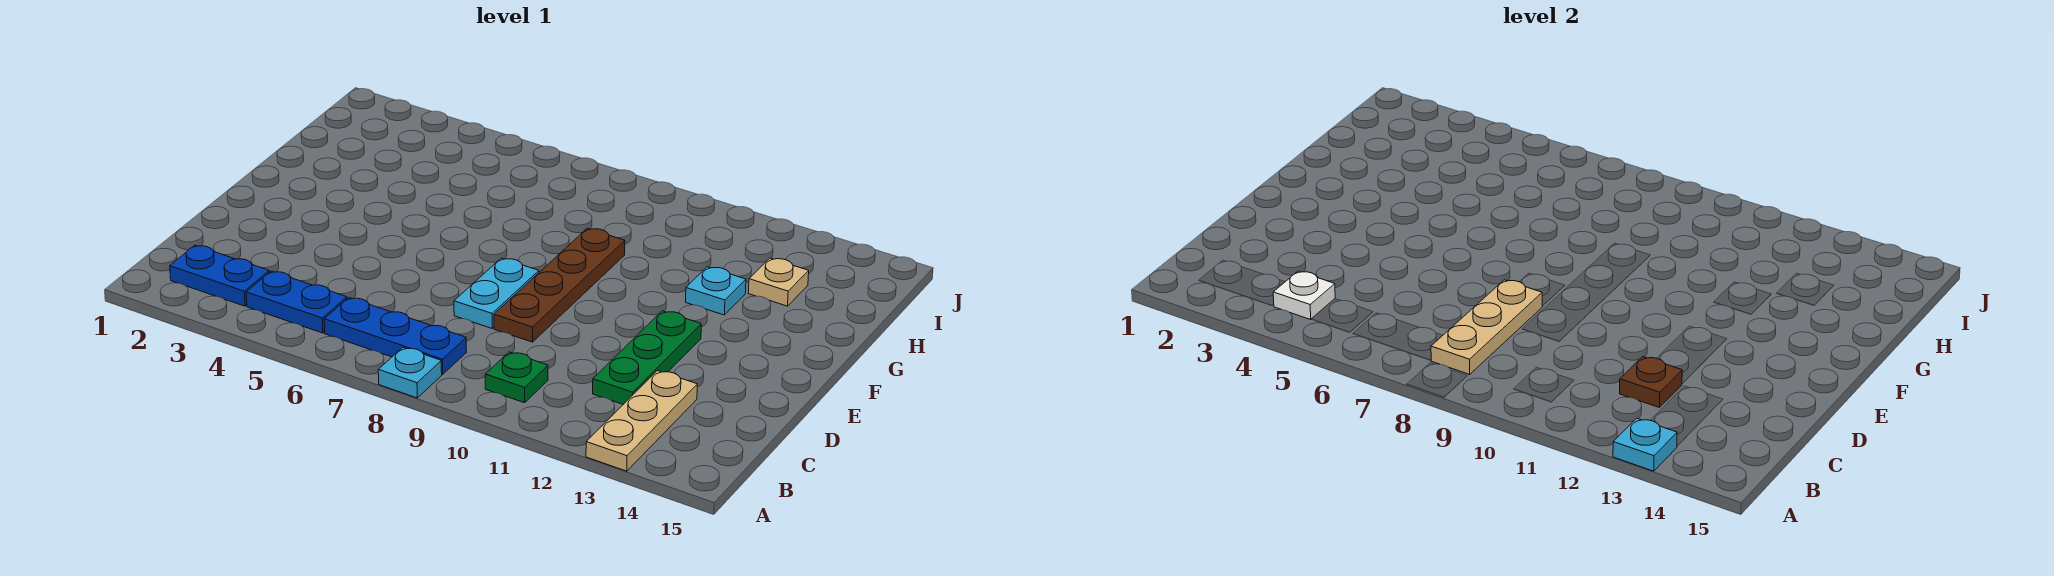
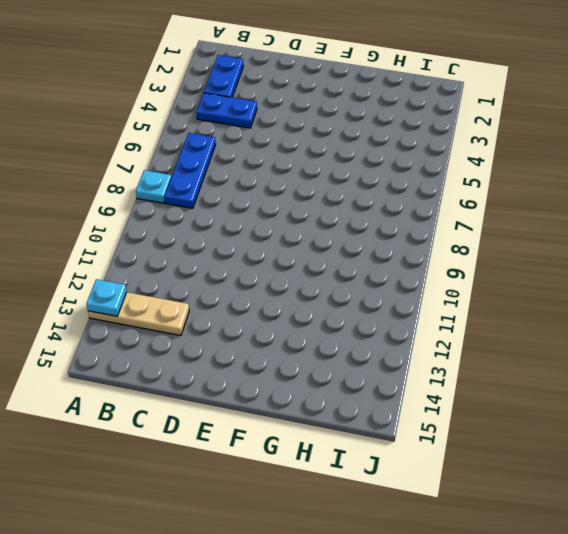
blue 1x2 plate [196,93,257,128] -> blue 1x2 plate turned to [246,271,347,333]
none -> green 1x1 plate [485,352,548,403]
none -> green 1x3 plate [593,311,701,404]
none -> cyan 1x2 plate [454,258,539,328]

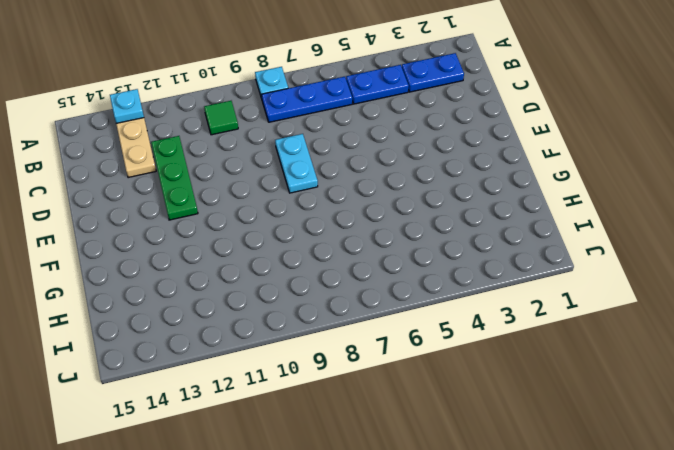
green 1x1 tile [204,101,238,135] -> green 1x1 plate [485,352,548,403]
none -> brown 1x4 plate [494,228,625,342]
none -> cyan 1x1 plate [686,267,746,315]
none -> tan 1x1 plate [748,258,809,306]

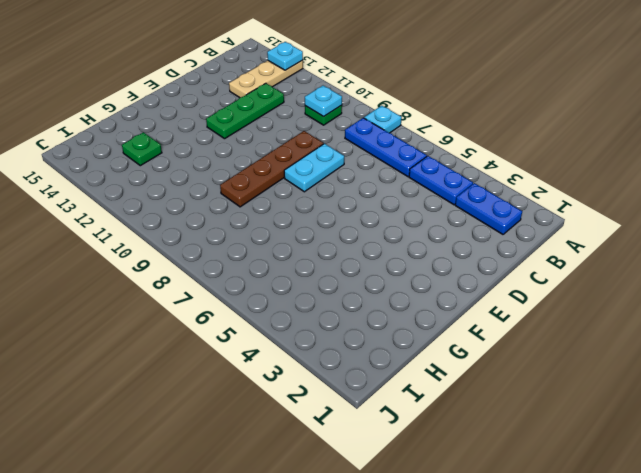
cyan 1x1 plate [305,86,342,117] -> cyan 1x1 plate moved to [686,267,746,315]
green 1x1 plate [122,132,162,166] -> tan 1x1 plate [748,258,809,306]
none -> white 1x1 plate [1273,271,1335,320]
none -> tan 1x3 plate [1431,280,1542,374]
none -> brown 1x1 plate [1620,357,1682,407]

